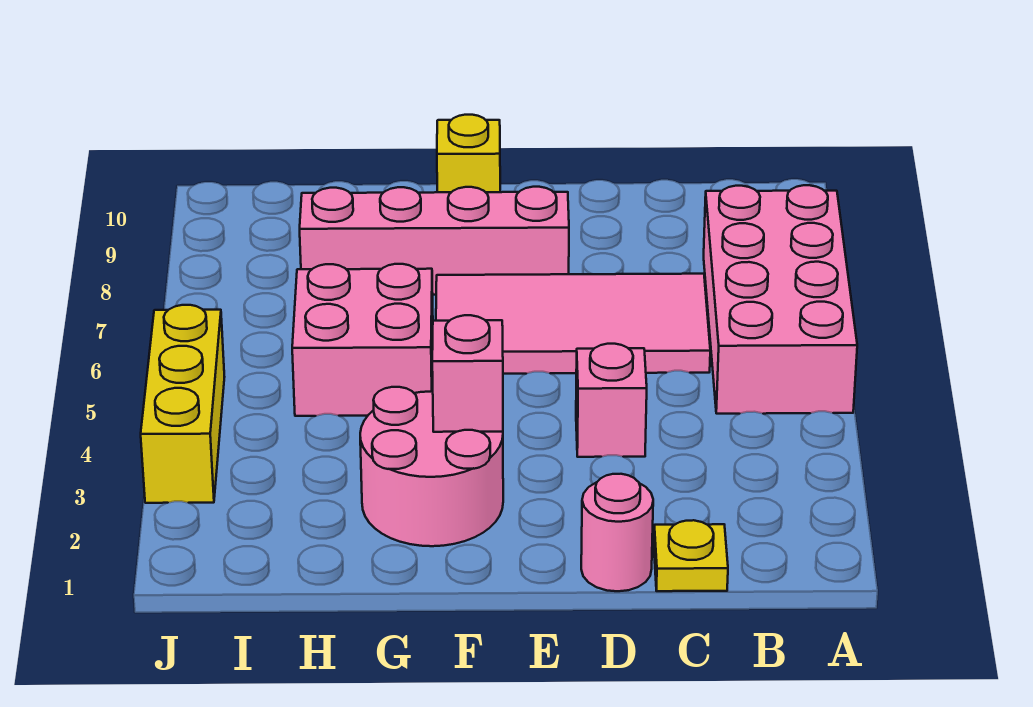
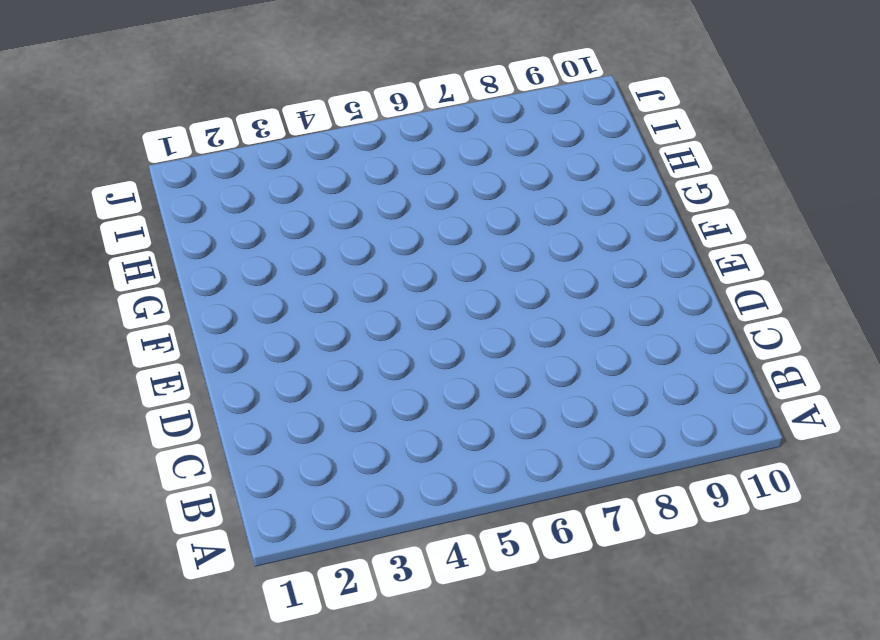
none -> pink 2x4 brick [704,185,857,414]
none -> yellow 1x1 plate [654,520,728,591]

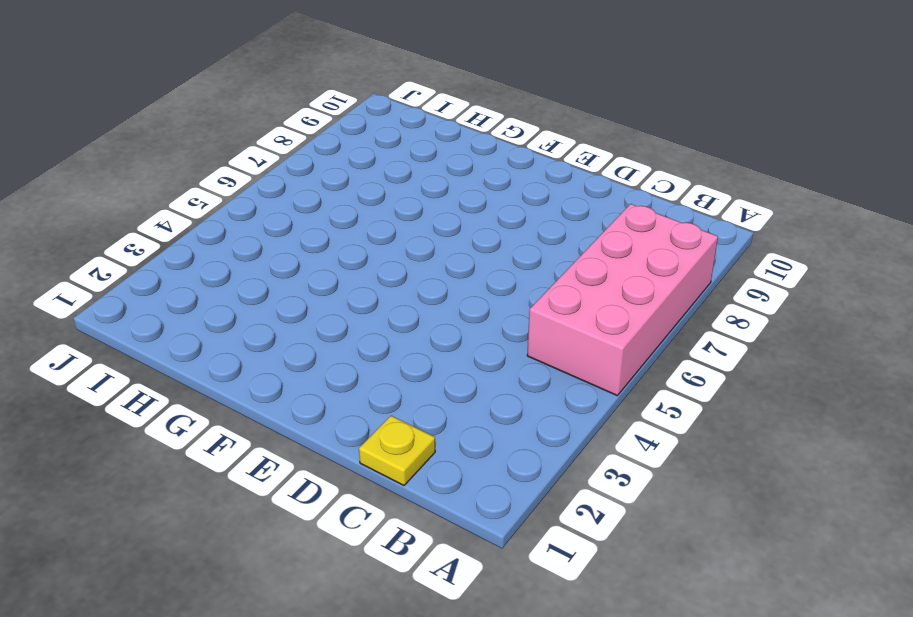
none -> pink 2x4 tile [436,274,710,374]
none -> pink 1x1 round brick [581,474,653,591]

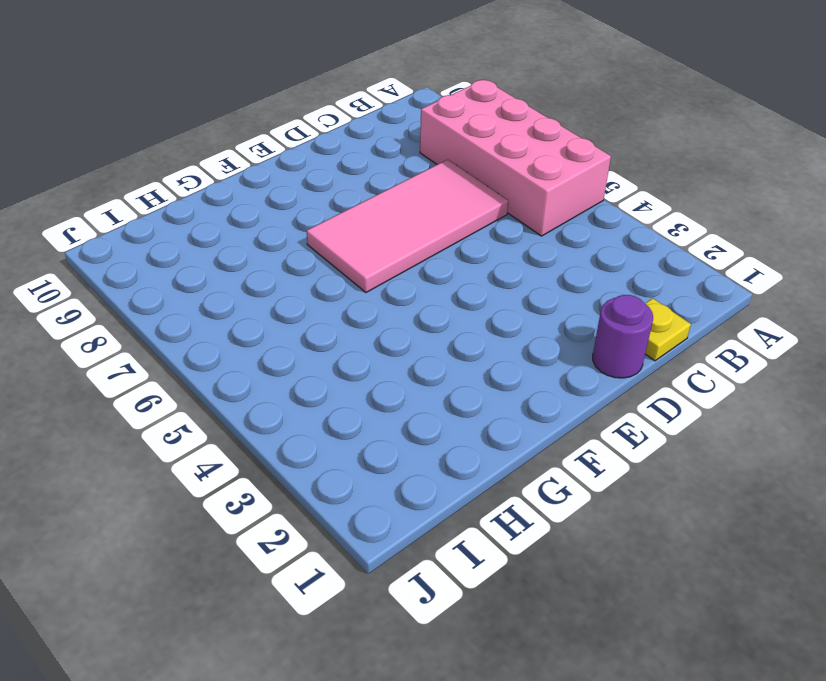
purple 1x1 round brick [593,295,653,378] -> pink 1x1 round brick [581,474,653,591]
none -> pink 1x1 brick [576,344,647,457]
none -> pink 1x4 brick [300,187,569,295]

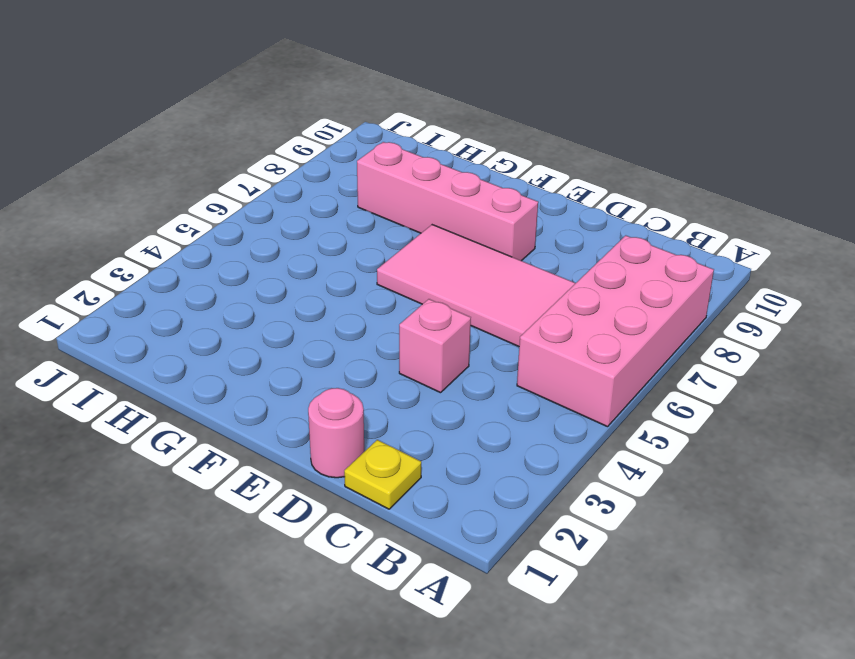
none -> pink 2x2 round brick [360,387,503,546]
none -> yellow 1x1 brick [437,115,500,192]

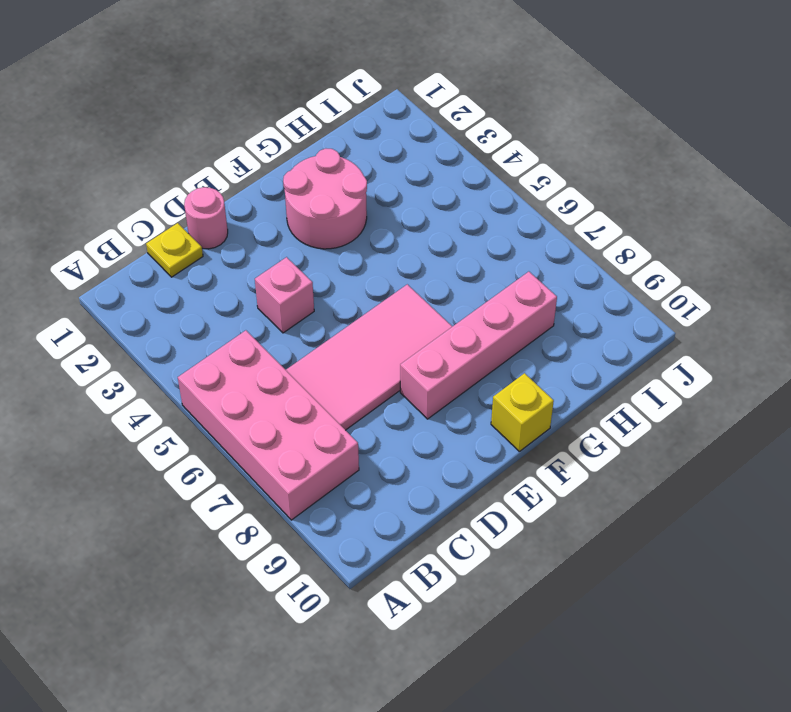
none -> pink 2x2 brick [292,264,433,416]
none -> yellow 1x3 brick [141,305,224,503]

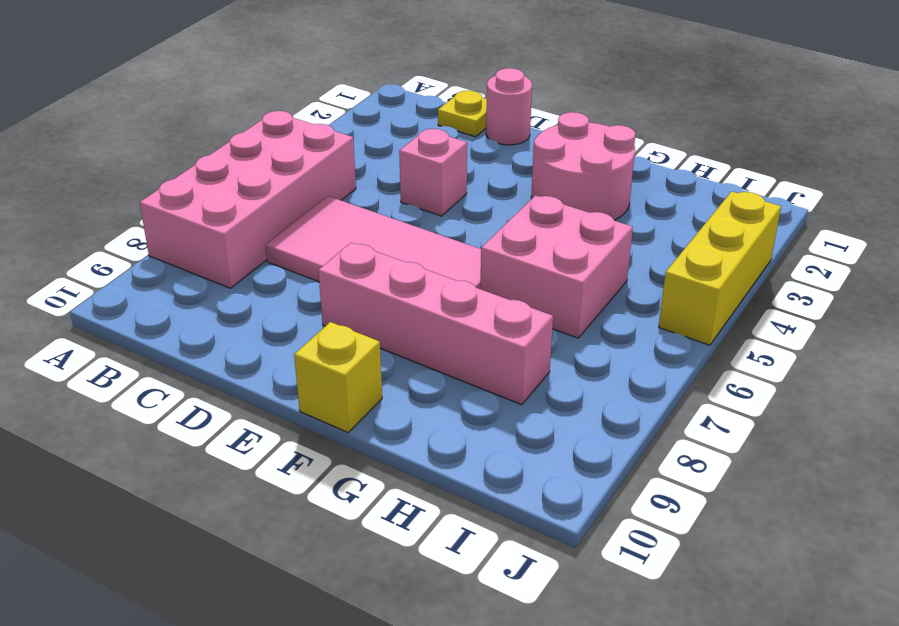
none -> pink 1x1 brick [432,315,503,432]

